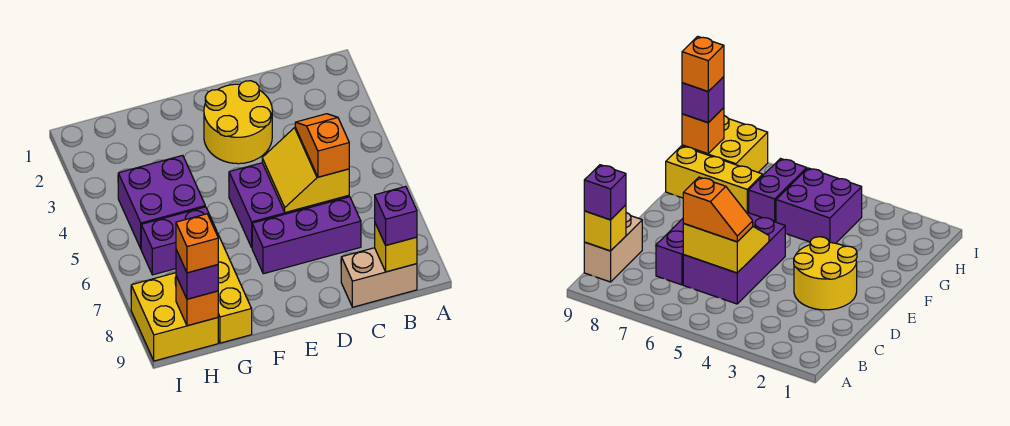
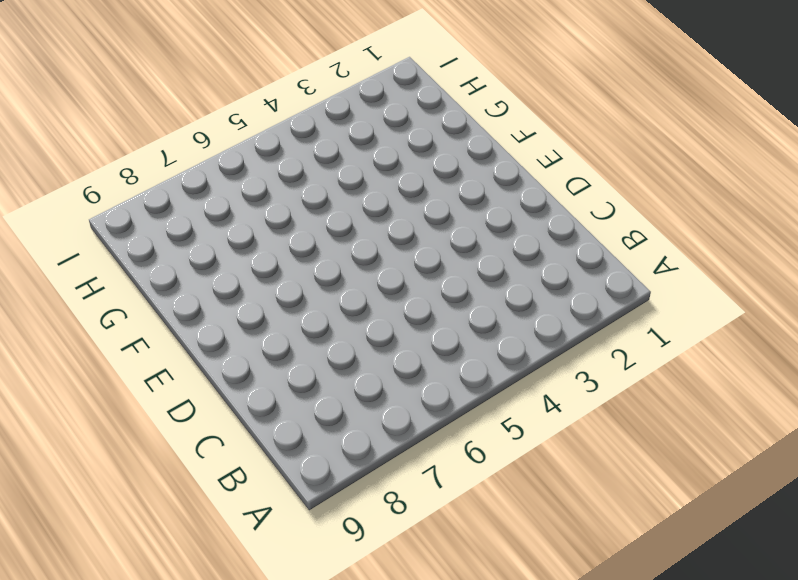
none -> tan 1x2 brick [341,248,417,307]
none -> purple 2x3 brick [229,163,349,247]
none -> purple 1x3 brick [252,197,361,274]

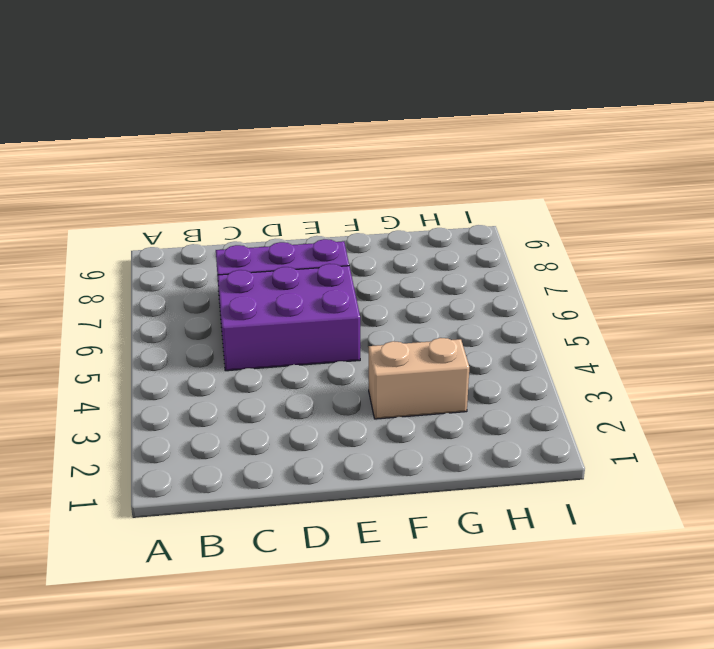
tan 1x2 brick [369,338,469,419] -> tan 1x2 brick moved to [341,248,417,307]
none -> yellow 2x2 round brick [204,81,272,164]
none -> purple 2x2 brick [118,155,205,248]
none -> purple 1x2 brick [141,207,217,275]

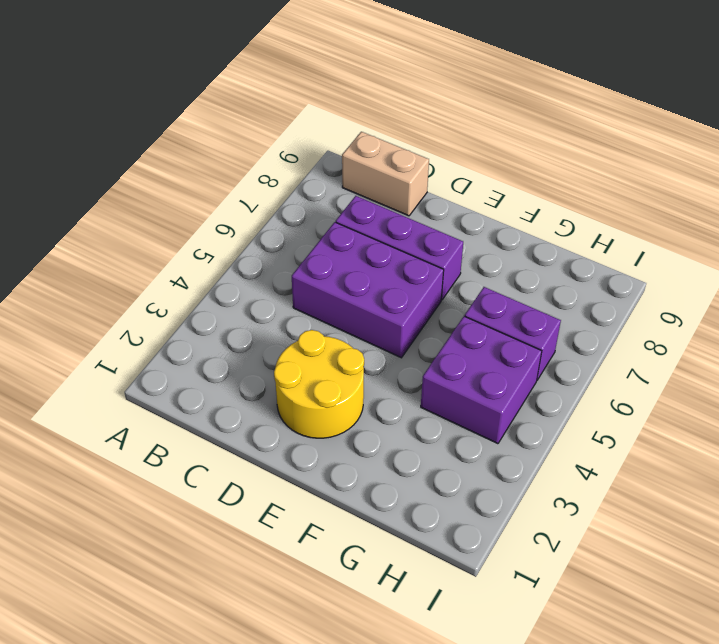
none -> yellow 1x3 brick [216,233,252,343]
none -> yellow 2x2 brick [131,273,218,361]
none -> yellow 1x1 brick [375,223,417,272]

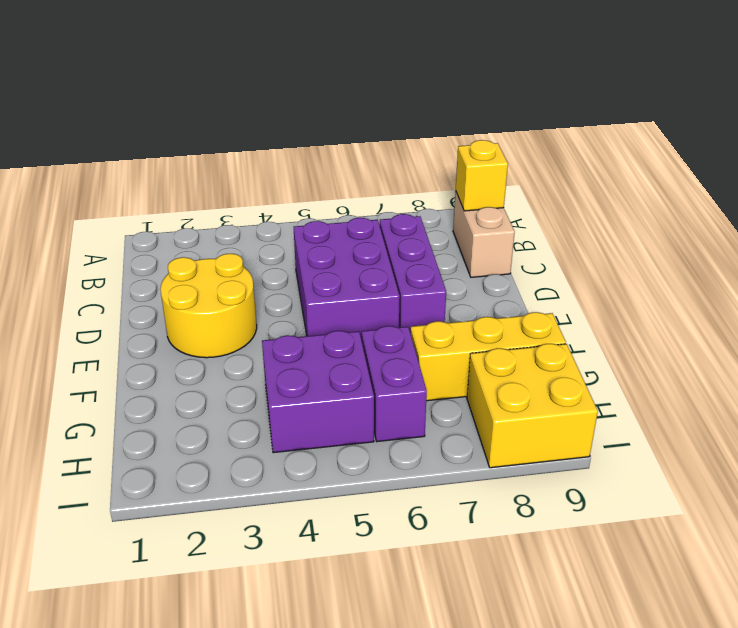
none -> yellow 2x2 slope [262,127,349,213]
none -> orange 1x1 brick [176,276,218,326]
none -> purple 1x1 brick [375,186,417,245]

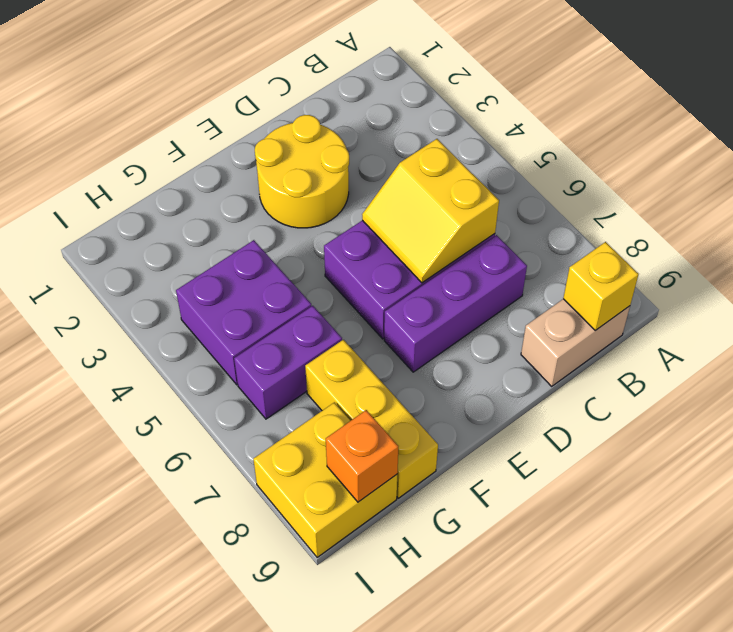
none -> purple 1x1 brick [375,186,417,245]
none -> orange 1x2 slope [295,114,349,177]
none -> purple 1x1 brick [176,250,218,299]

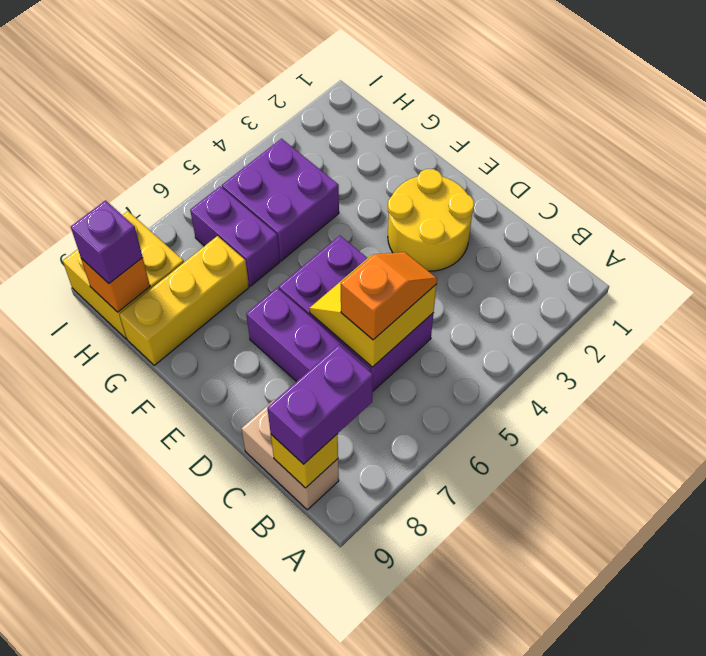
purple 1x2 brick [267,345,373,464] -> purple 1x1 brick [375,186,417,245]
none -> orange 1x1 brick [176,214,218,273]

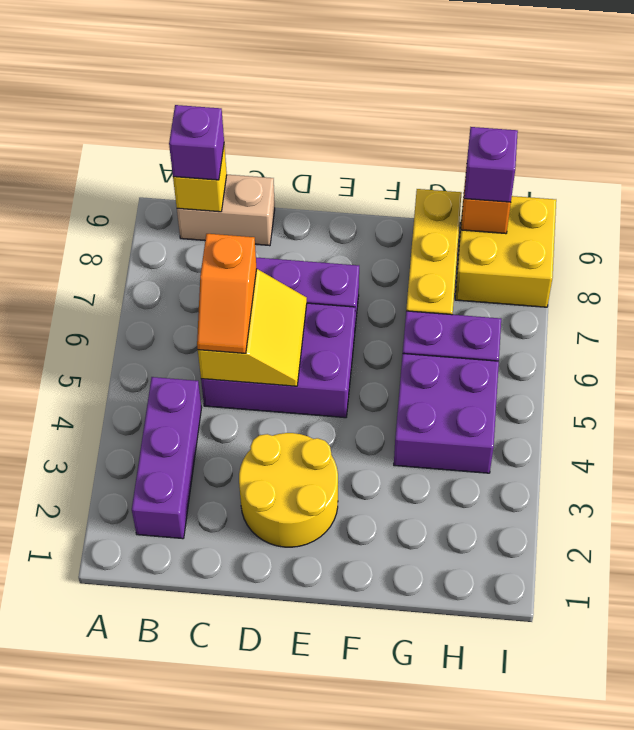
purple 1x3 brick [132,377,201,539] -> none
none -> orange 1x1 brick [176,214,218,273]

